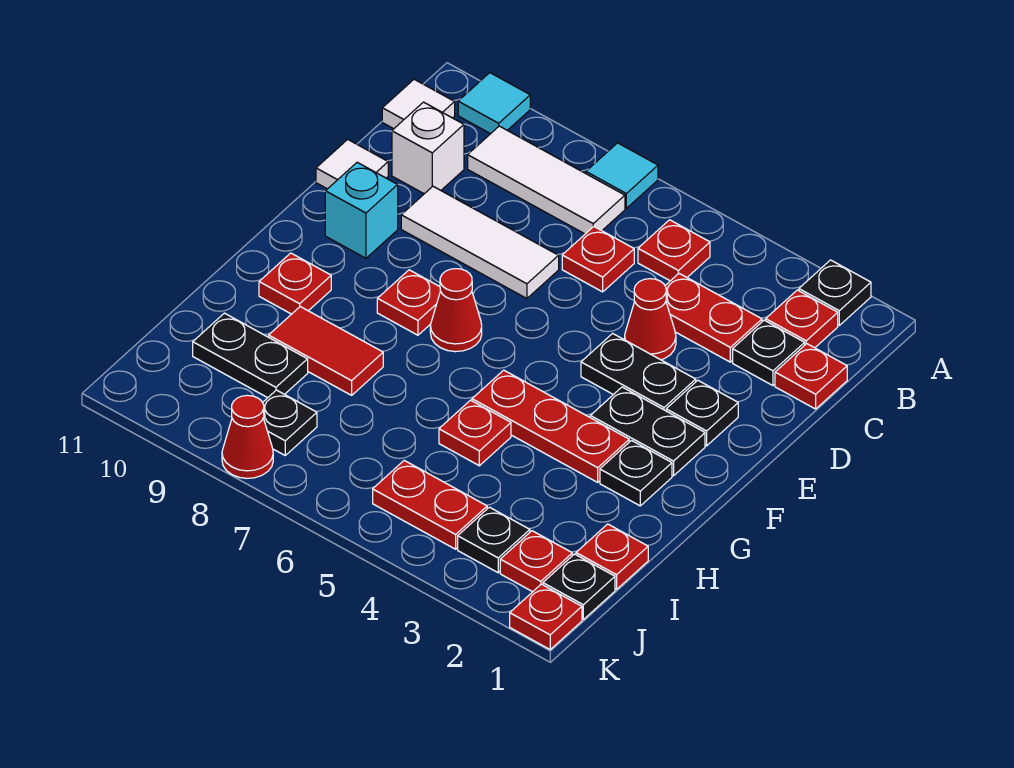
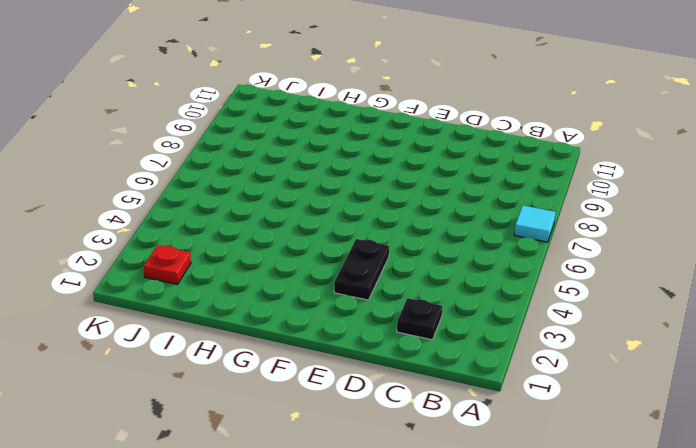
none -> black 1x1 plate [799,260,871,325]
none -> cyan 1x1 tile [458,73,530,134]
none -> red 1x1 plate [766,290,838,348]
none -> red 1x1 plate [638,220,710,281]

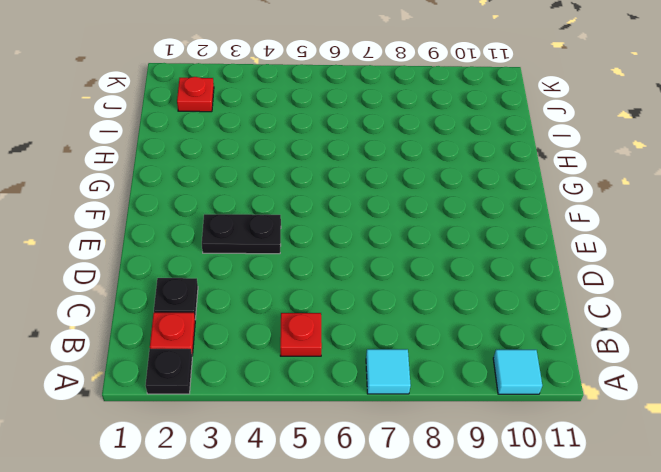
none -> white 1x3 tile [468,126,625,234]
none -> white 1x1 tile [382,79,455,129]
none -> red 1x1 plate [775,344,847,409]
none -> red 1x2 plate [665,274,762,362]

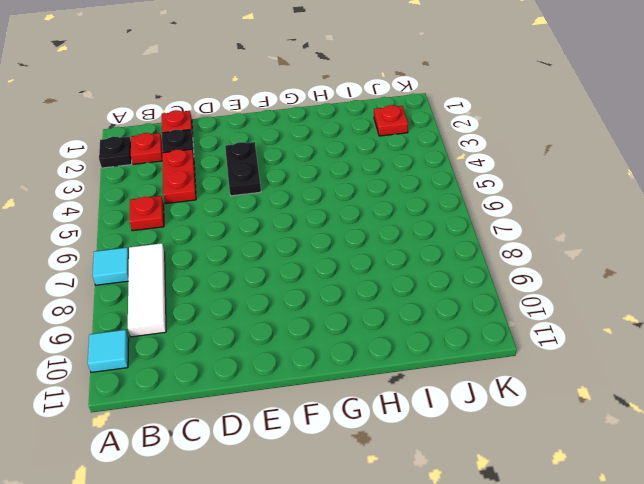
none -> white 1x1 tile [382,79,455,129]
none -> red 1x1 plate [562,227,634,292]
none -> white 1x1 brick [392,102,464,194]
none -> red 1x1 cone [625,279,676,360]

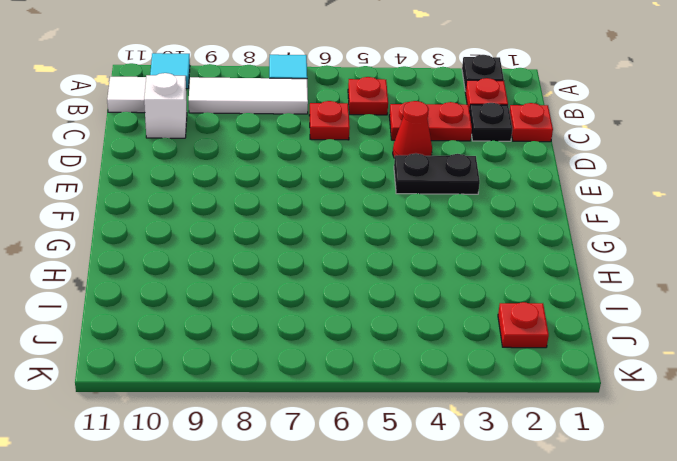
none -> white 1x3 tile [401,186,559,299]
none -> white 1x1 tile [316,139,388,189]
none -> black 1x1 plate [666,380,738,446]
none -> cyan 1x1 brick [325,162,398,258]

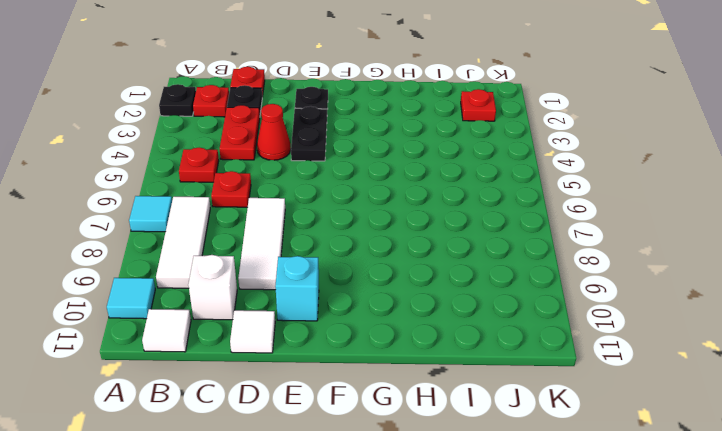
none -> black 1x2 plate [590,387,705,476]
none -> red 1x1 cone [430,269,482,352]
none -> red 1x1 plate [377,270,440,335]
none -> black 1x1 plate [600,441,672,506]

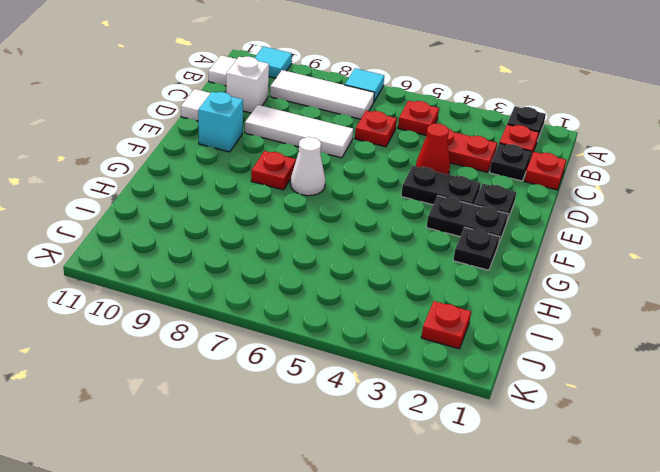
white 1x1 cone [290,137,325,196] -> red 1x1 cone [430,269,482,352]
none -> red 1x3 plate [472,370,629,482]
none -> red 1x1 plate [259,253,331,314]
none -> red 1x1 plate [439,400,511,466]
none -> red 1x2 tile [269,307,383,395]

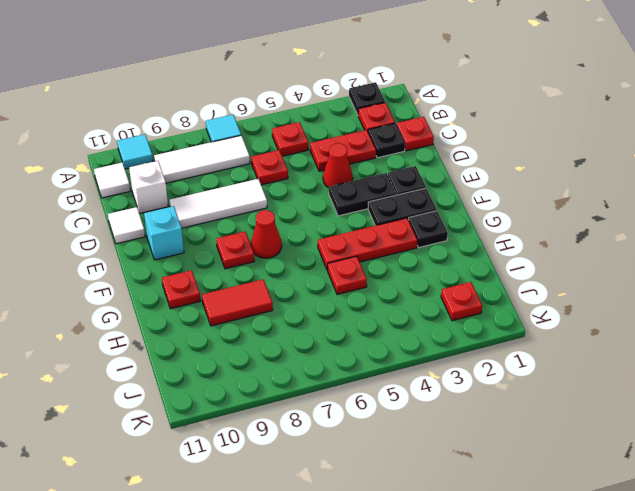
none -> red 1x1 plate [576,524,648,589]
none -> black 1x2 plate [193,313,308,398]
none -> black 1x1 plate [543,554,615,619]
none -> black 1x1 plate [458,507,530,573]

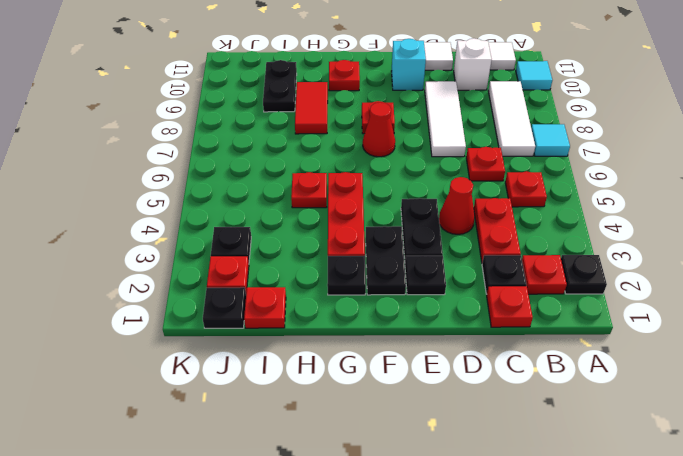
none -> red 1x2 plate [373,460,487,549]
none -> black 1x1 plate [263,390,317,455]
none -> red 1x1 plate [510,584,582,649]
none -> red 1x1 cone [222,395,273,478]

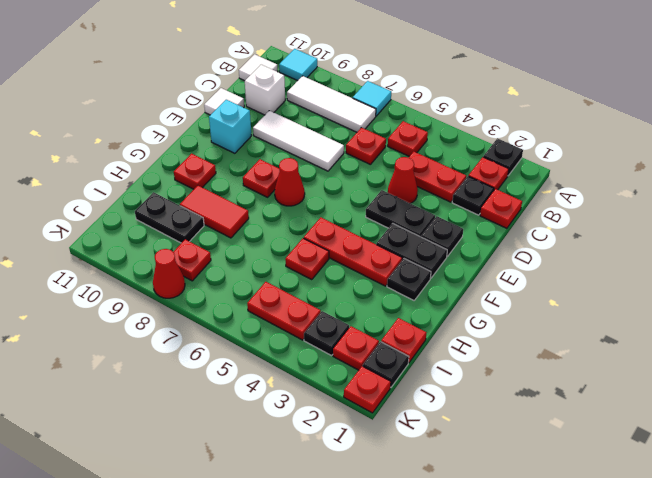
red 1x1 plate [174,239,211,281] -> black 1x1 plate [263,390,317,455]

